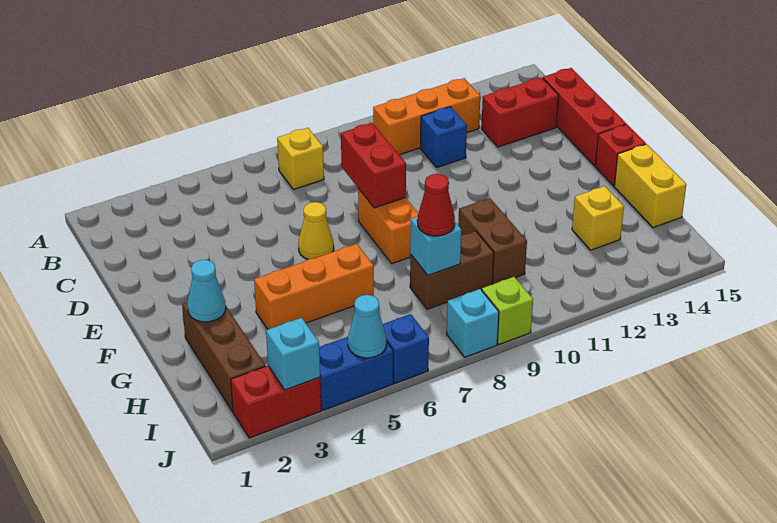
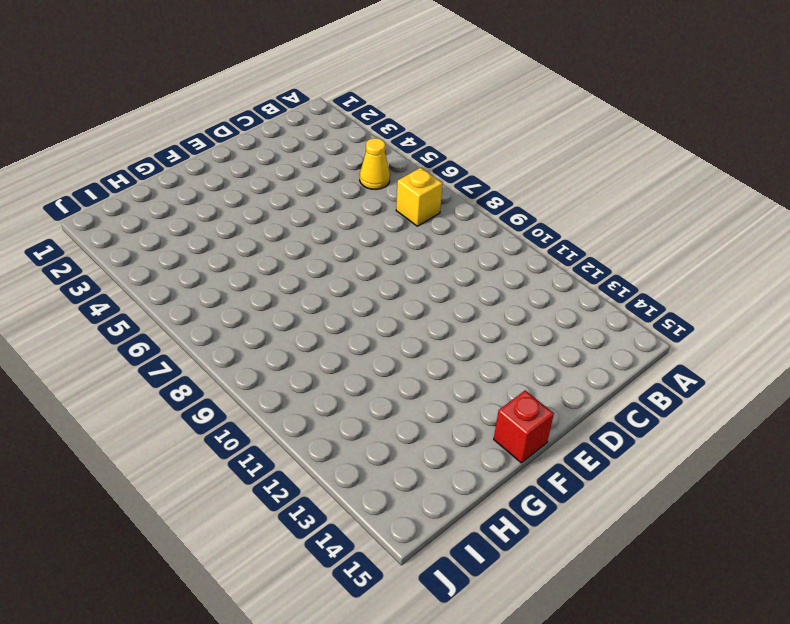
yellow 1x1 cone [360,138,390,189] -> yellow 1x1 cone moved to [298,202,334,259]
none -> orange 1x3 brick [373,78,480,155]
none -> blue 1x1 brick [420,107,467,168]
none -> red 1x2 brick [481,77,559,147]

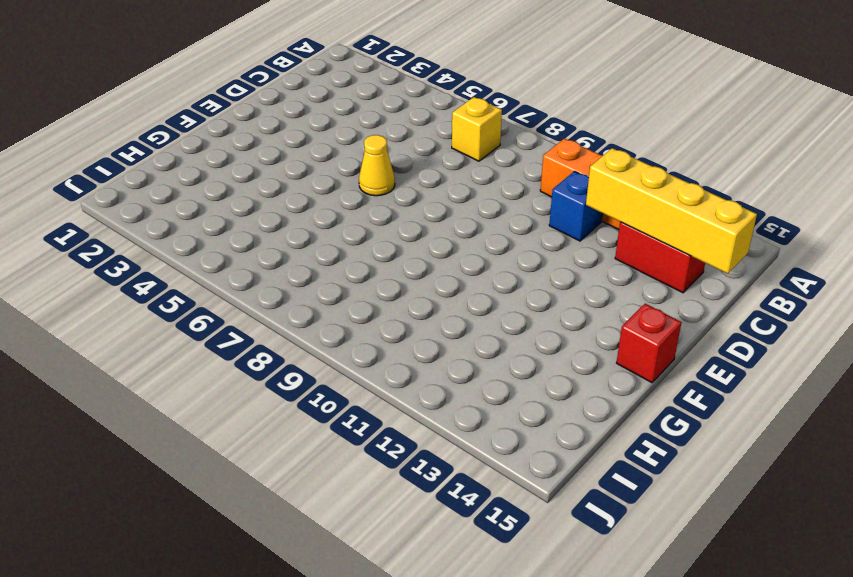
yellow 1x4 brick [586,148,757,274] -> none
none -> red 1x3 brick [543,68,626,166]
none -> orange 1x2 brick [358,188,418,264]
none -> brown 1x3 brick [182,302,265,412]

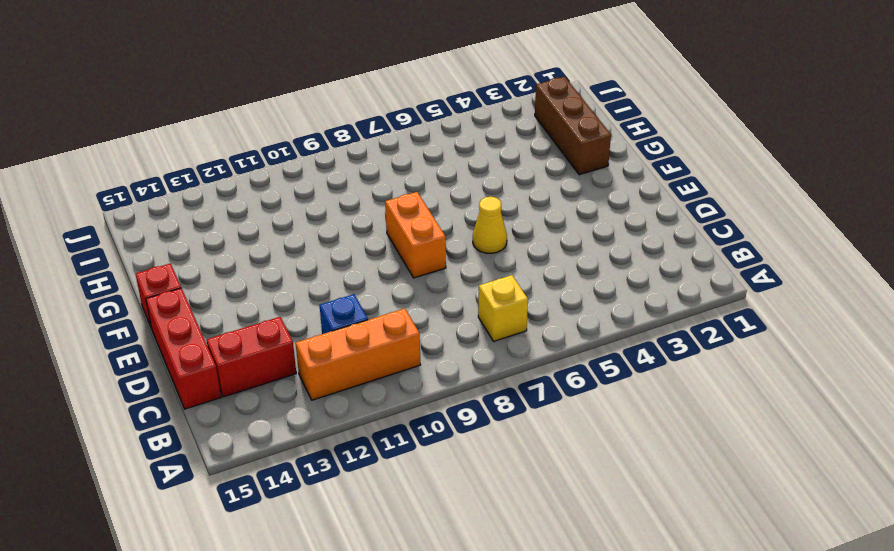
none -> orange 1x3 brick [254,244,374,329]
none -> brown 1x2 brick [458,198,527,284]
none -> yellow 1x2 brick [614,144,686,228]

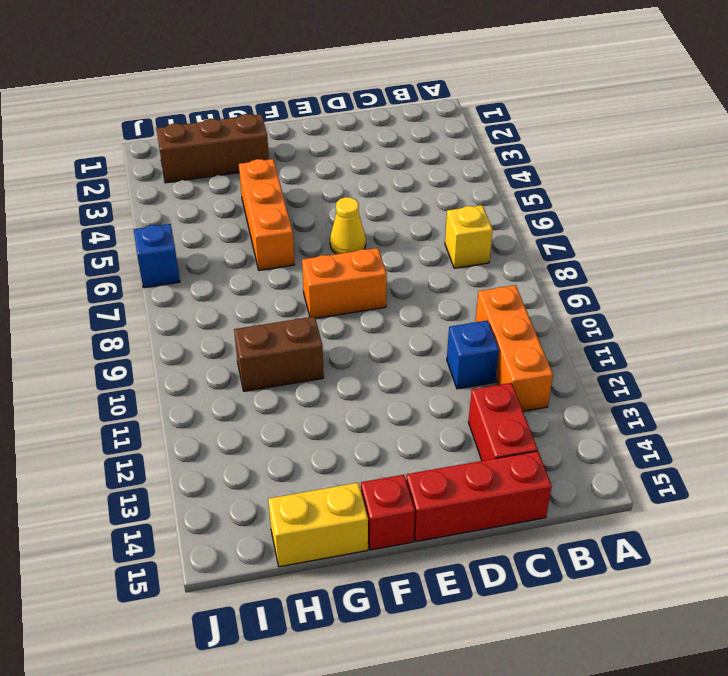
none -> brown 1x2 brick [410,231,494,309]
none -> yellow 1x1 brick [572,186,624,250]
none -> red 1x2 brick [231,366,321,438]

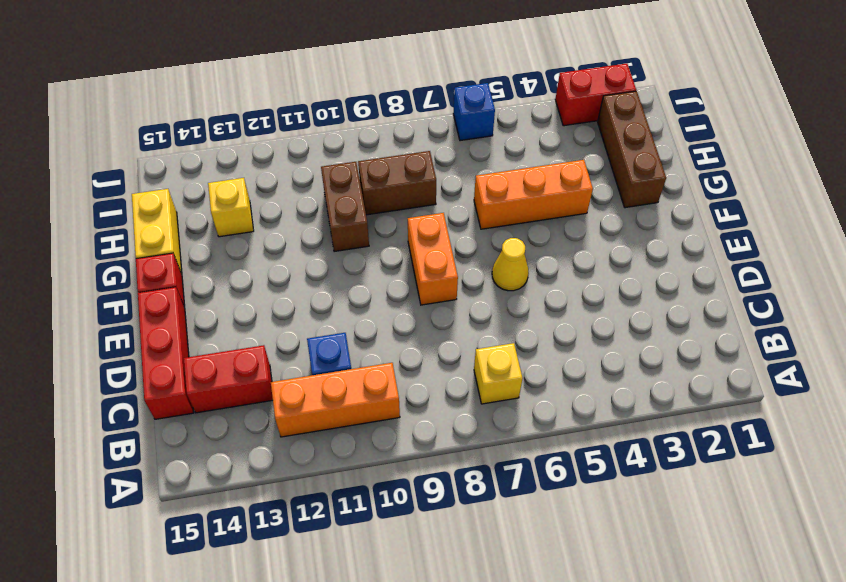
none -> blue 1x2 brick [319,337,393,410]
none -> cyan 1x1 brick [447,289,499,357]
none -> lime 1x1 brick [482,277,533,345]

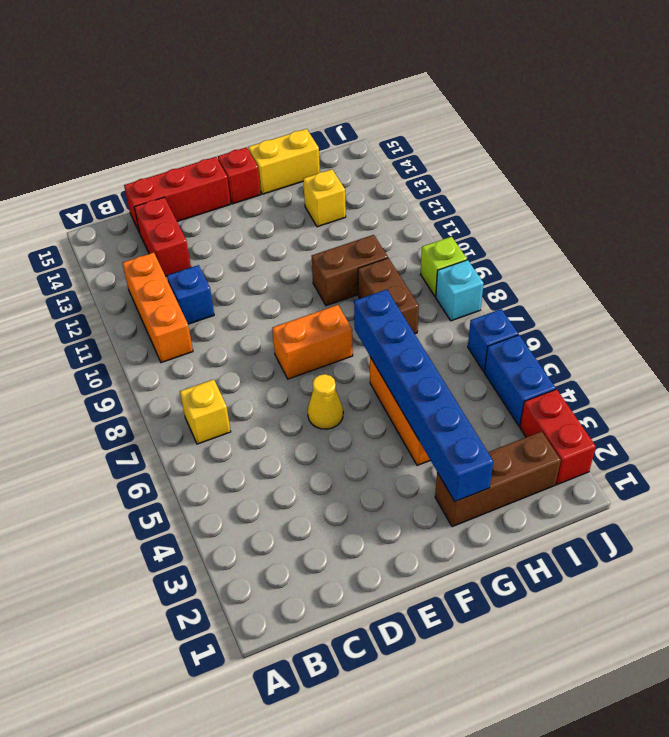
blue 1x6 brick [354,289,493,502] -> cyan 1x1 cone [187,260,226,322]
none -> red 1x2 brick [341,123,406,208]
none -> cyan 1x1 brick [410,217,461,275]
none -> cyan 1x1 brick [266,318,320,390]

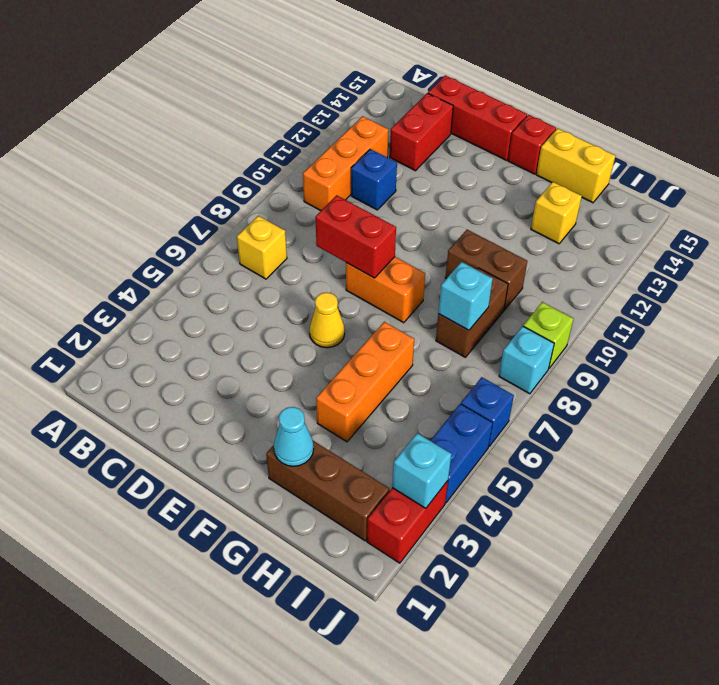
none -> cyan 1x1 cone [348,295,386,358]
none -> red 1x1 cone [417,174,455,236]

